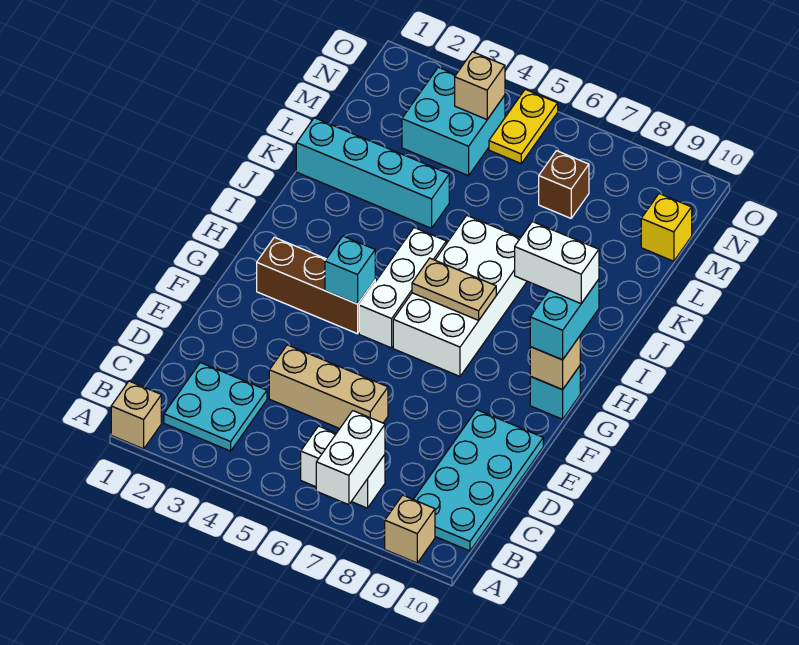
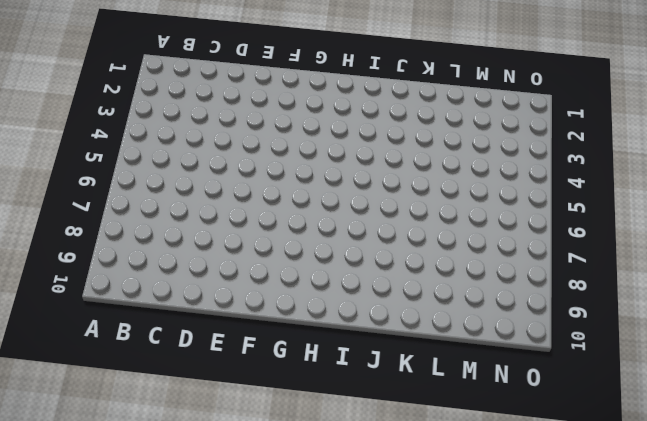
none -> tan 1x1 brick [111,381,161,449]
none -> tan 1x1 brick [385,495,435,563]
none -> cyan 2x2 plate [164,363,267,451]

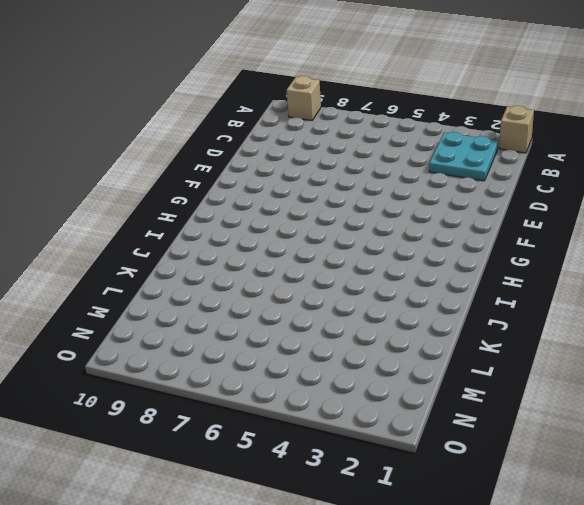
none -> white 1x2 brick [301,426,385,508]
none -> cyan 2x4 plate [413,410,543,551]
none -> tan 1x3 brick [269,345,388,429]

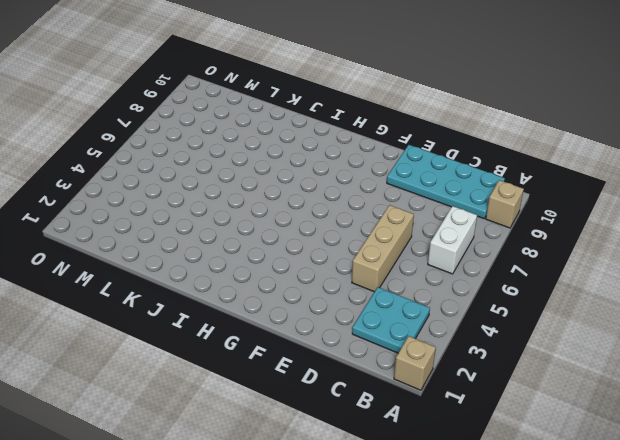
none -> brown 1x3 brick [257,237,375,334]
none -> white 1x3 brick [359,228,446,348]
none -> white 2x4 brick [393,216,527,376]

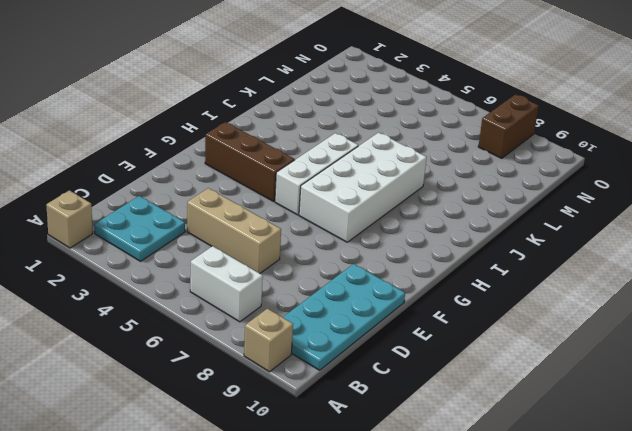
brown 1x2 brick [478,94,539,158] -> none
none -> cyan 1x1 brick [530,366,580,419]
none -> cyan 1x4 brick [296,118,449,228]
none -> cyan 2x2 brick [402,67,505,176]

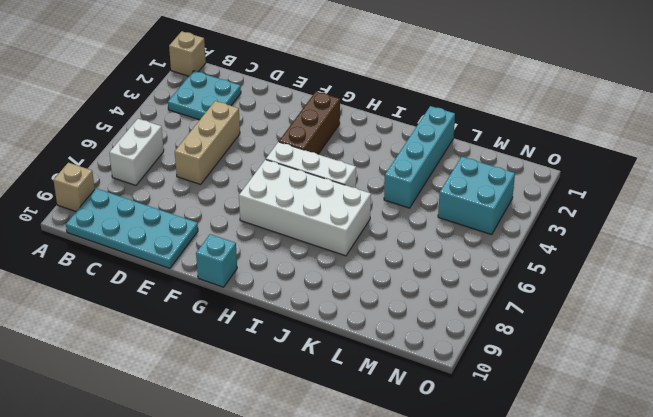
none -> brown 1x1 brick [539,151,589,218]
none -> yellow 1x1 brick [641,194,692,261]
none -> yellow 1x2 plate [489,89,558,163]

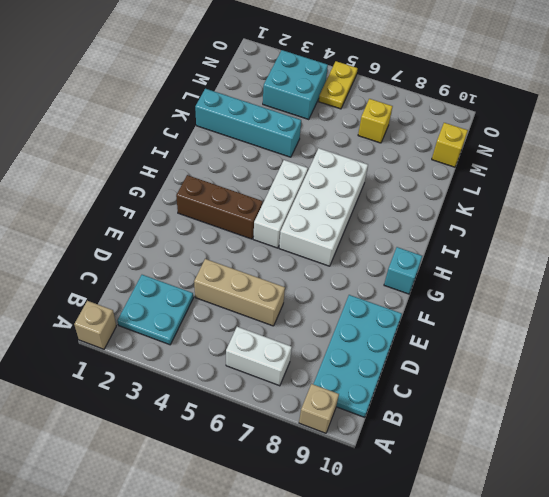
yellow 1x1 brick [358,99,393,143] -> brown 1x1 brick [539,151,589,218]
none -> white 1x2 brick [316,411,385,505]
none -> cyan 1x1 brick [325,236,375,304]
none -> tan 1x1 brick [530,336,580,390]

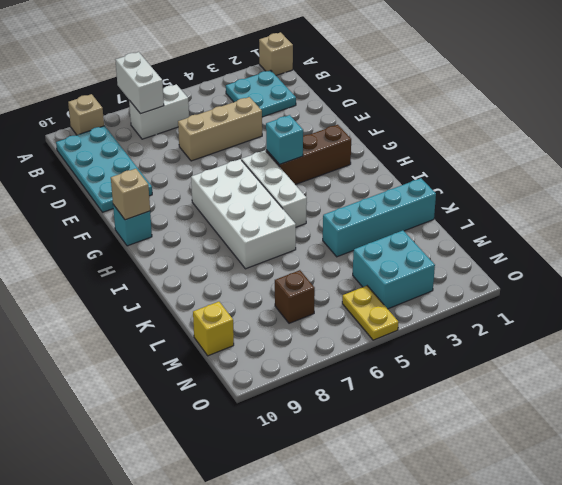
none -> tan 1x2 plate [412,258,496,320]
none -> tan 1x1 brick [455,52,505,119]
none -> cyan 1x2 brick [530,279,599,360]

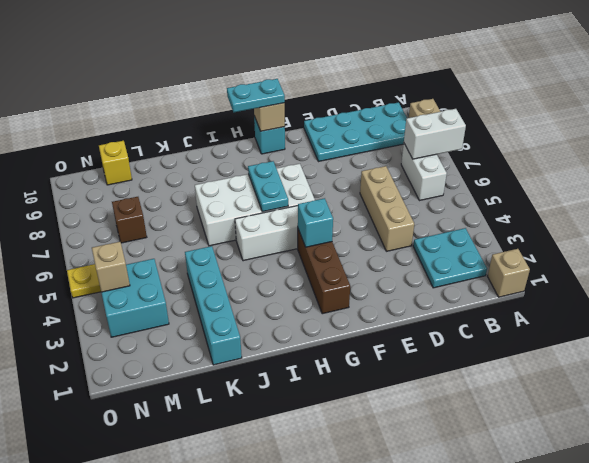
cyan 1x2 plate [227,79,285,112] -> cyan 1x2 brick [530,279,599,360]
cyan 1x2 plate [248,161,288,212] -> tan 1x2 plate [412,258,496,320]
none -> white 1x2 brick [515,222,599,304]

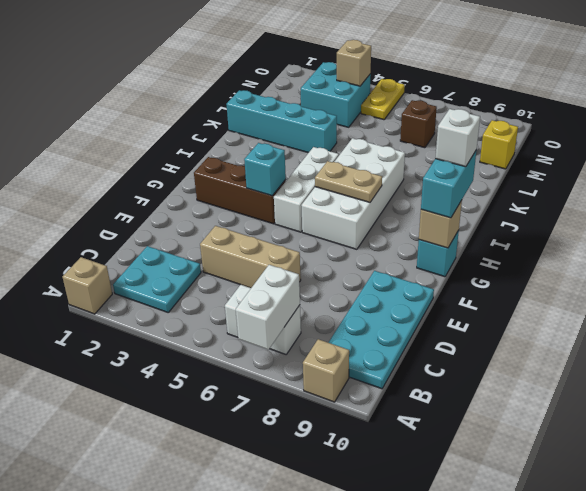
white 1x1 brick [435,109,480,167] -> white 1x2 brick [515,222,599,304]

